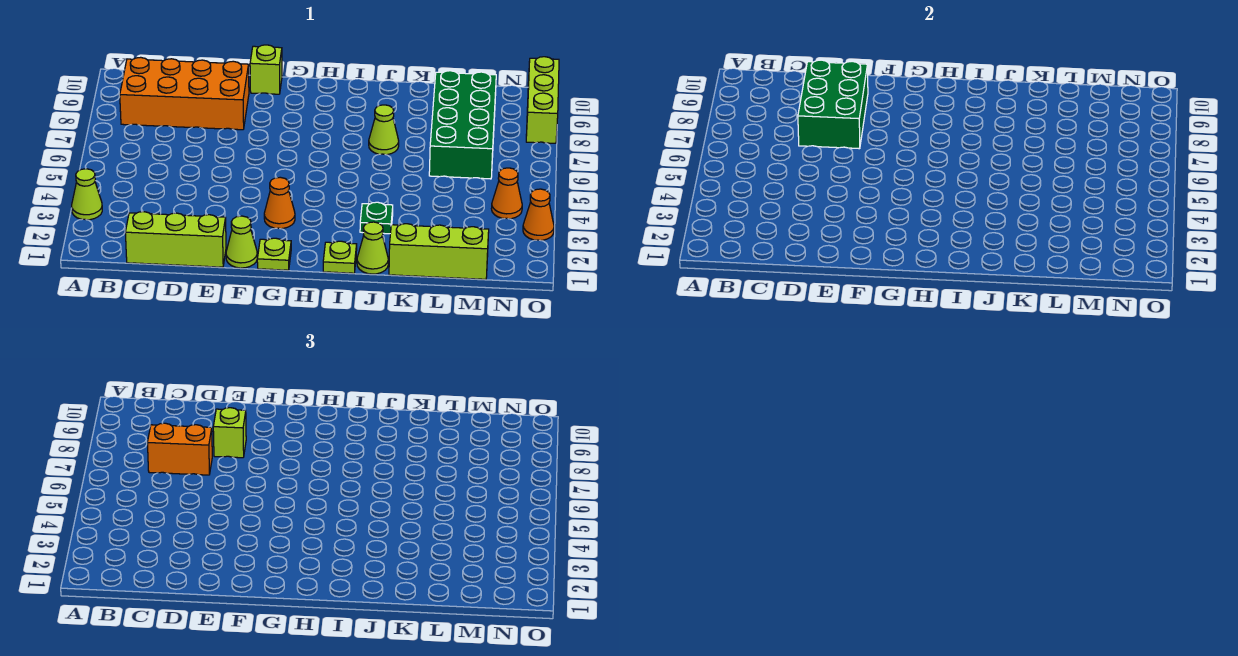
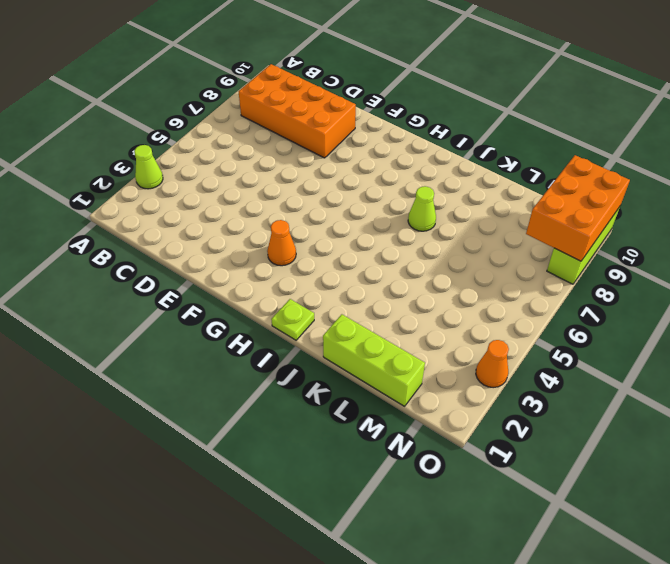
orange 2x3 brick [526,155,630,261] -> none
none -> lime 1x3 brick [125,212,226,267]
none -> lime 1x1 cone [226,216,257,268]
none -> lime 1x1 brick [250,45,282,94]

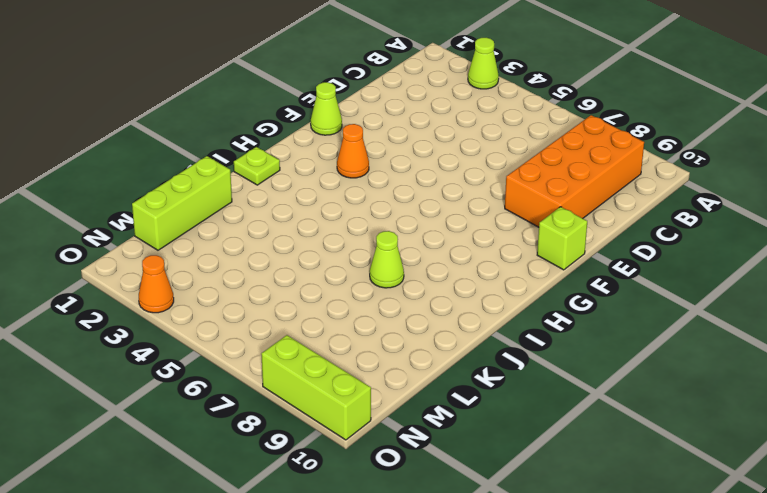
none -> lime 1x3 brick [125,212,226,267]
none -> lime 1x1 plate [257,238,291,270]
none -> lime 1x1 cone [357,222,388,274]

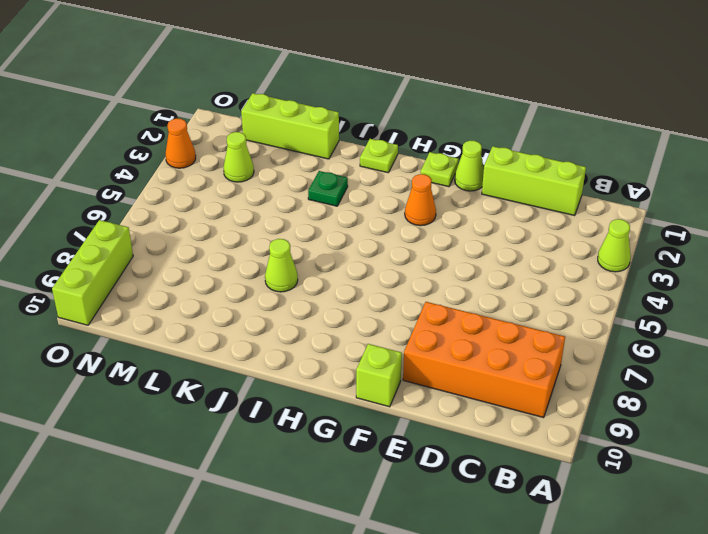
lime 1x1 cone [223,132,254,182] -> lime 1x1 cone moved to [357,222,388,274]
none -> green 2x4 brick [429,71,496,179]
none -> orange 1x1 cone [491,168,522,219]
none -> green 2x3 brick [798,60,868,149]

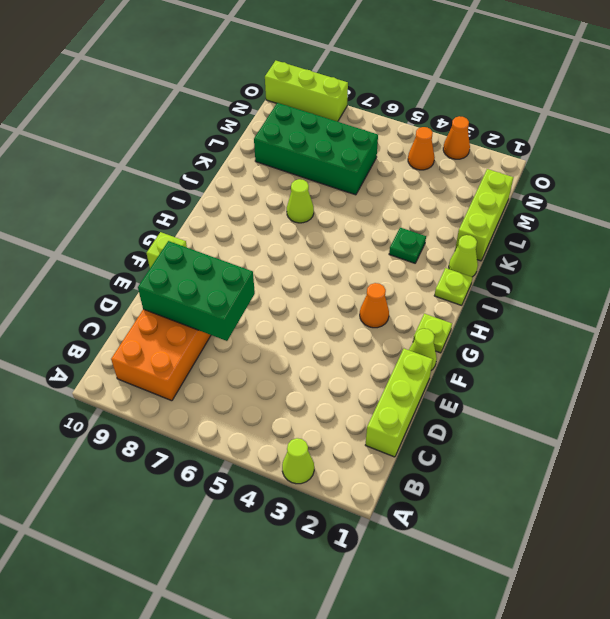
none -> orange 1x2 brick [147,423,212,475]
none -> lime 1x1 brick [213,408,246,458]

